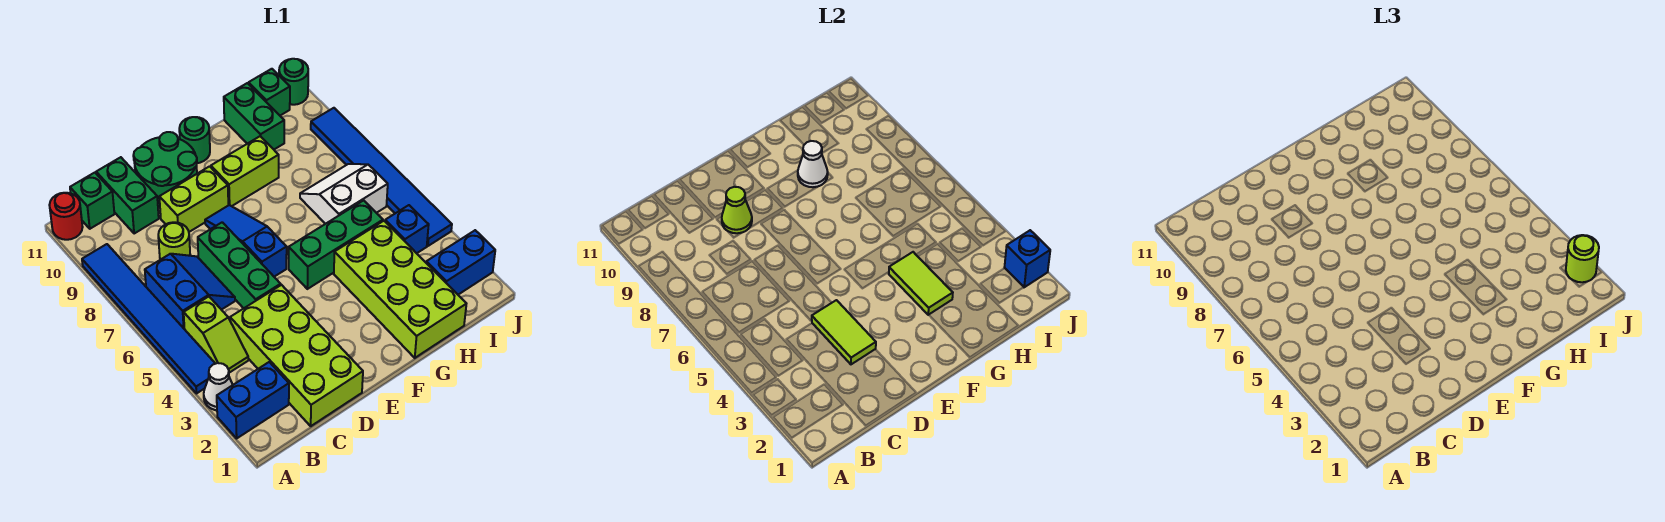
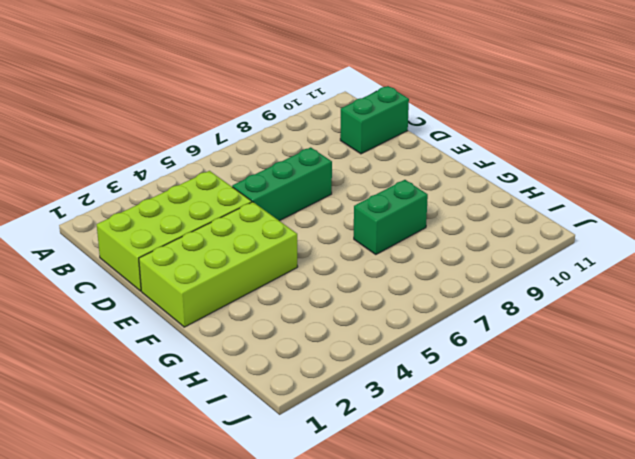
lime 2x4 brick [139,202,298,327] -> lime 2x4 brick moved to [334,221,466,358]
green 1x2 brick [354,180,428,255] -> green 1x2 brick moved to [224,83,284,149]
none -> blue 1x2 brick [217,362,289,438]
none -> white 1x1 cone [204,363,233,410]
none -> blue 1x6 tile [82,244,215,394]
none -> red 1x1 round brick [49,193,83,240]

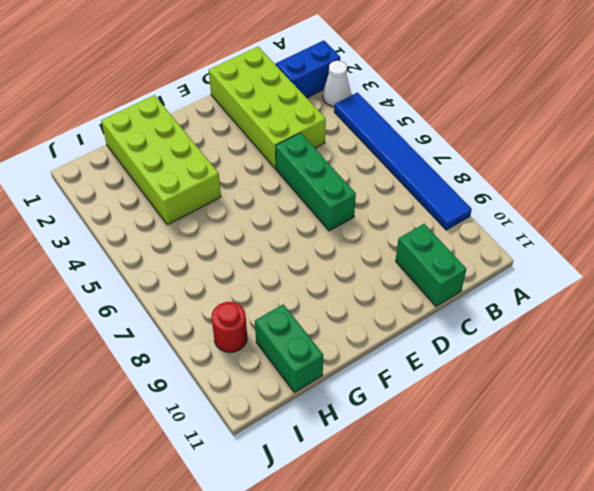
red 1x1 round brick [212,302,247,352] -> red 1x1 round brick moved to [49,193,83,240]
none -> lime 1x2 slope [184,297,248,373]
none -> blue 2x2 slope [145,254,235,328]
none -> green 1x1 brick [70,173,114,229]
none -> lime 1x1 round brick [158,222,190,260]

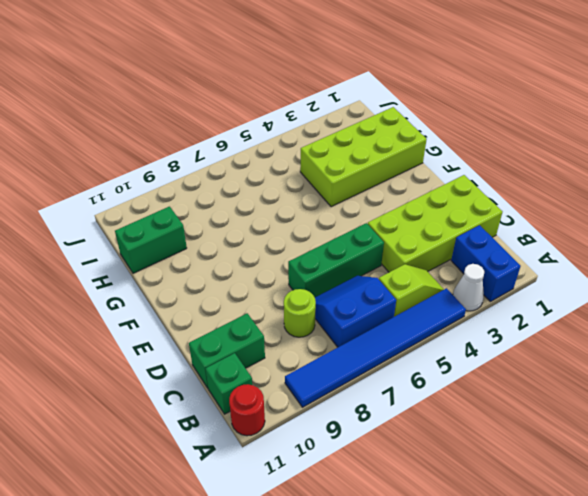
none -> lime 1x2 brick [159,166,228,232]
none -> green 2x2 round brick [133,132,197,208]
none -> blue 1x3 slope [205,205,287,277]
none -> green 1x3 brick [289,200,383,289]

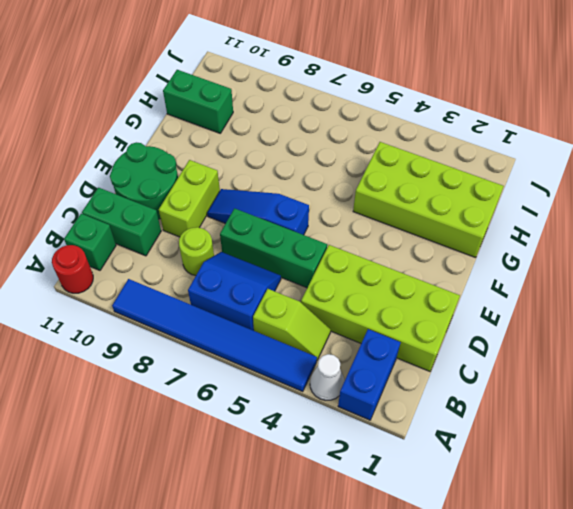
none -> green 1x3 brick [289,200,383,289]
none -> lime 1x2 brick [211,136,279,206]
none -> green 1x1 round brick [179,117,210,163]
none -> white 2x2 slope [300,164,388,224]

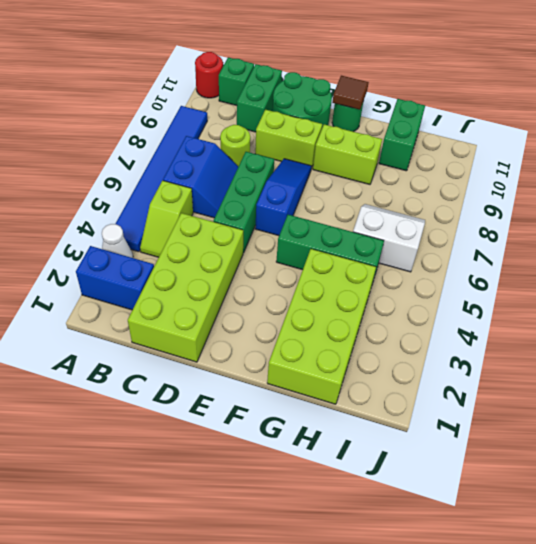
brown 1x1 tile [332,76,369,110] -> none
none -> blue 1x2 brick [426,230,495,295]
none -> blue 1x1 brick [385,205,429,253]
none -> green 1x1 brick [249,69,290,116]
none -> blue 1x6 tile [311,108,452,246]

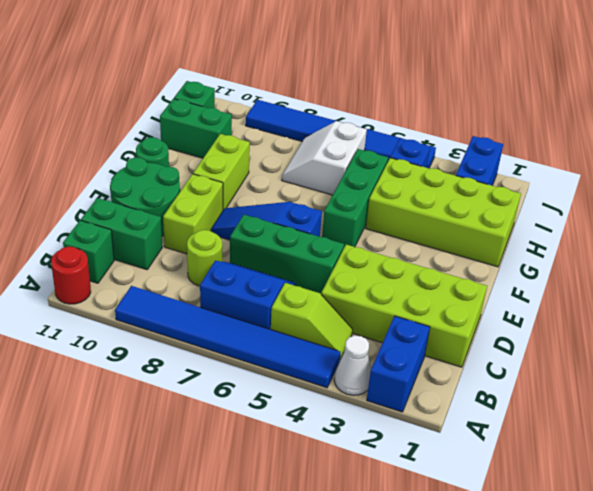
none -> green 1x1 round brick [279,59,308,105]
none -> lime 1x2 tile [812,300,876,364]
none -> lime 1x1 cone [722,187,752,233]
none -> lime 1x2 tile [889,252,953,315]

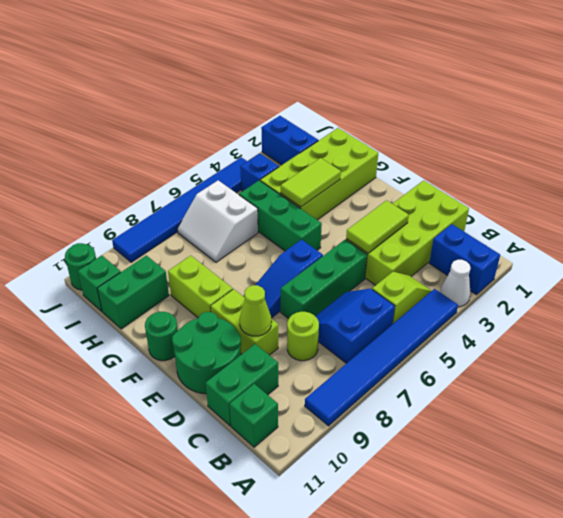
none -> red 1x1 round brick [49,193,83,240]
none -> white 1x1 cone [798,141,828,187]
none -> blue 1x1 brick [1004,230,1050,287]
none -> lime 1x1 round brick [1566,235,1599,282]

